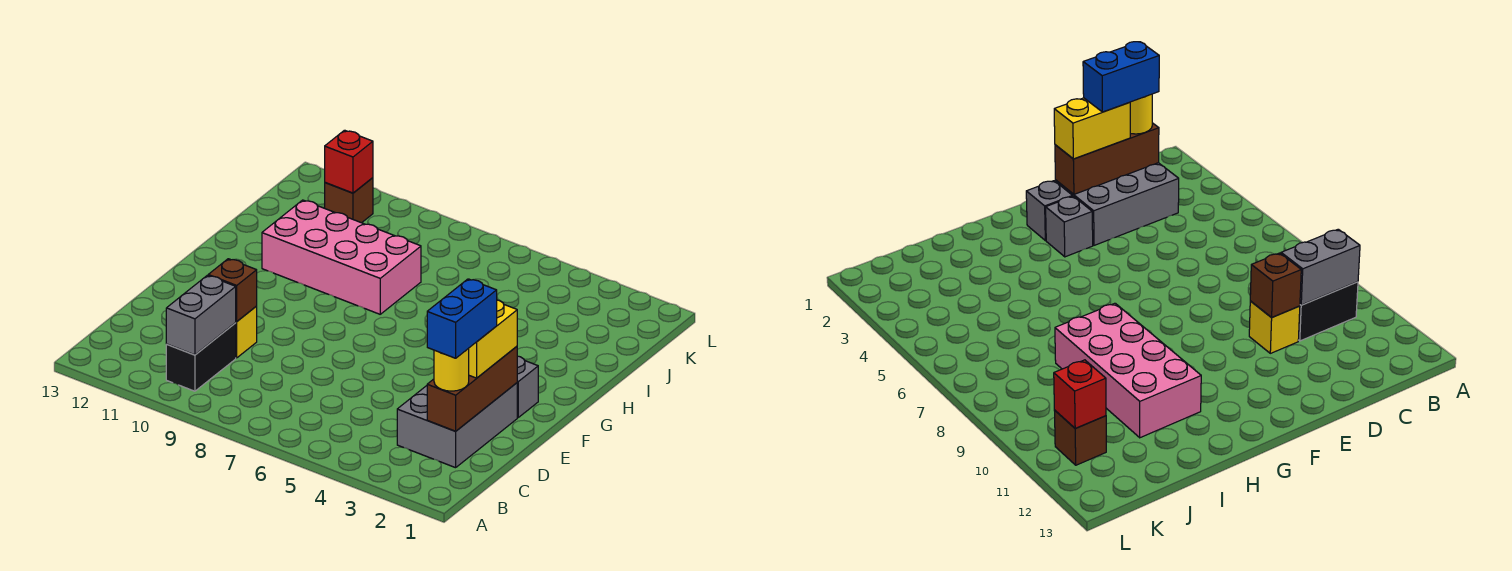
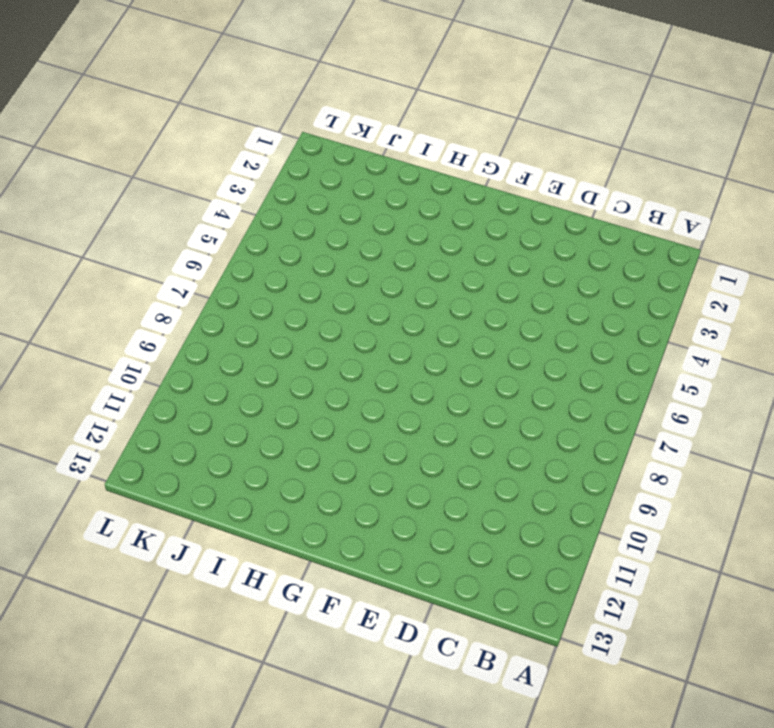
none -> black 1x2 brick [166,323,236,391]
none -> grey 2x3 brick [397,383,517,468]
none -> yellow 1x1 brick [236,306,257,358]

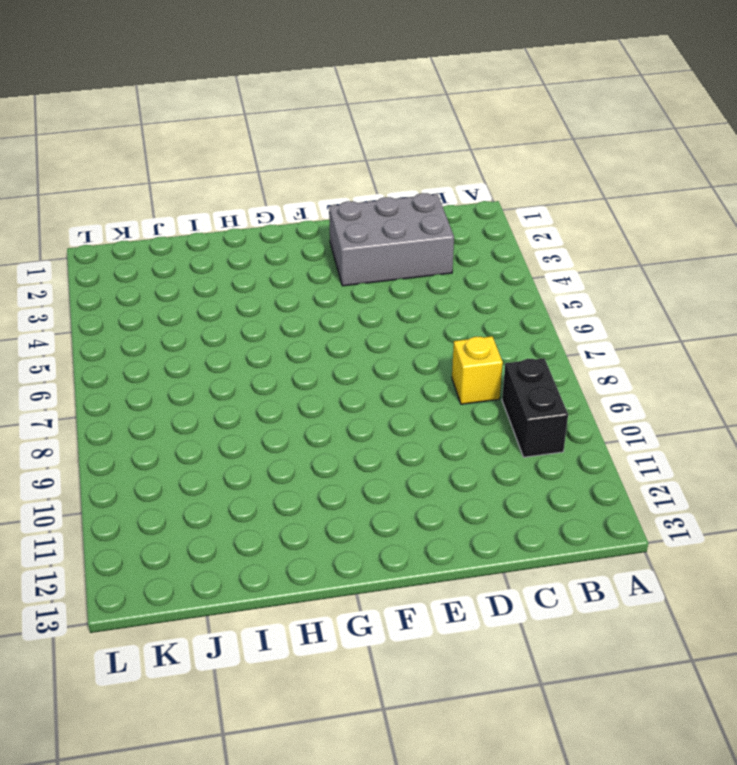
black 1x2 brick [502,358,568,457] -> black 1x2 brick turned to [166,323,236,391]
yellow 1x1 brick [452,336,503,404] -> yellow 1x1 brick moved to [236,306,257,358]
none -> grey 1x1 brick [517,356,538,417]
none -> grey 1x1 brick [1046,196,1093,257]
none -> pink 2x4 brick [262,200,421,314]

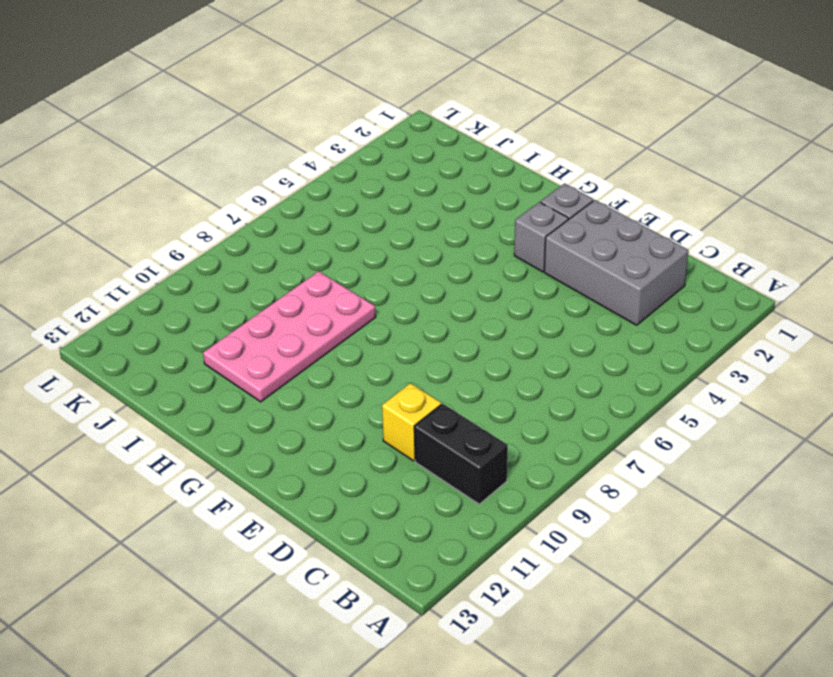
pink 2x4 plate [203,271,376,402] -> pink 2x4 brick [262,200,421,314]
none -> brown 1x1 brick [325,178,373,223]
none -> grey 1x2 brick [166,275,236,355]
none -> brown 1x3 brick [427,346,517,431]

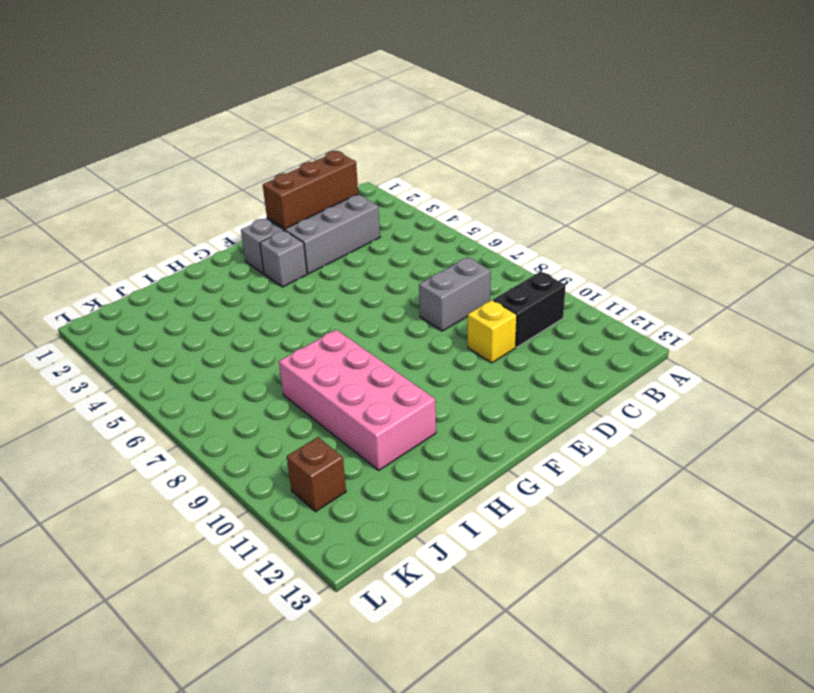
grey 1x2 brick [419,257,491,331] -> grey 1x2 brick moved to [166,275,236,355]
none -> brown 1x1 brick [208,259,257,322]
none -> red 1x1 brick [325,130,373,193]
none -> yellow 1x1 round brick [434,348,469,391]

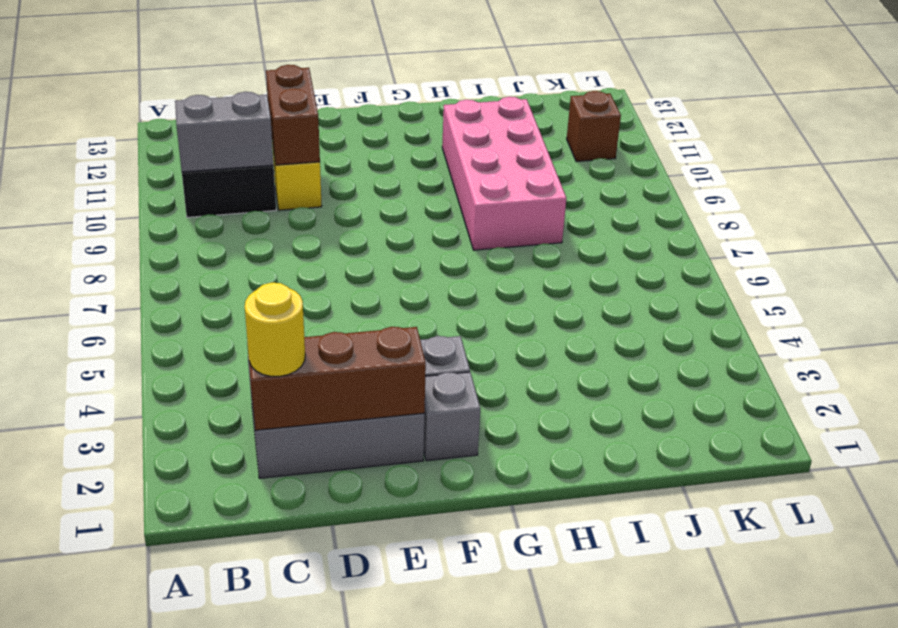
brown 1x2 brick [266,65,320,165] -> brown 1x1 brick [208,259,257,322]
none -> red 1x1 brick [325,130,373,193]
none -> yellow 1x2 brick [469,300,517,378]
none -> blue 1x2 brick [427,279,497,358]

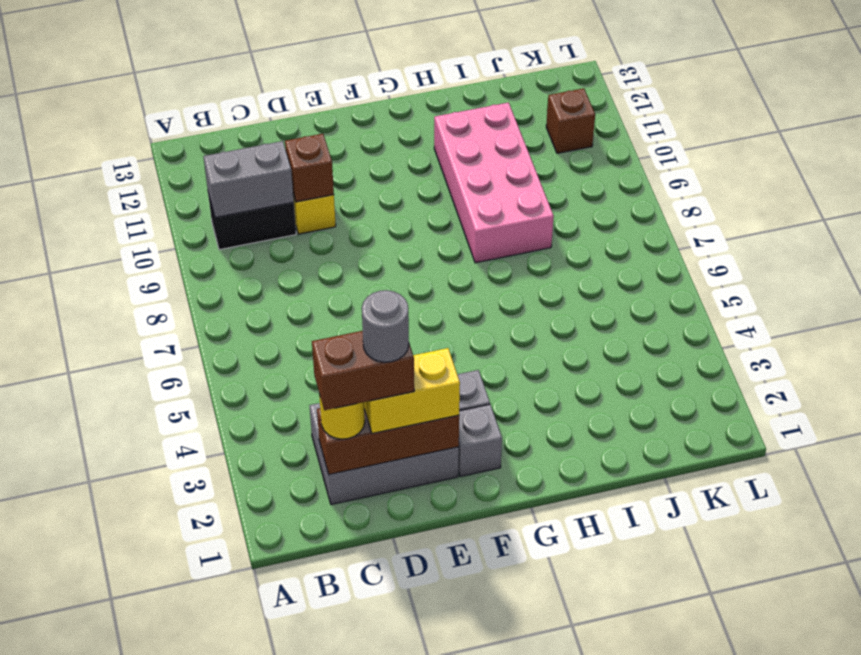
brown 1x2 brick [312,331,414,410] -> blue 1x2 brick [427,279,497,358]
grey 1x1 round brick [362,290,409,362] -> none
none -> red 1x1 brick [325,130,373,193]

